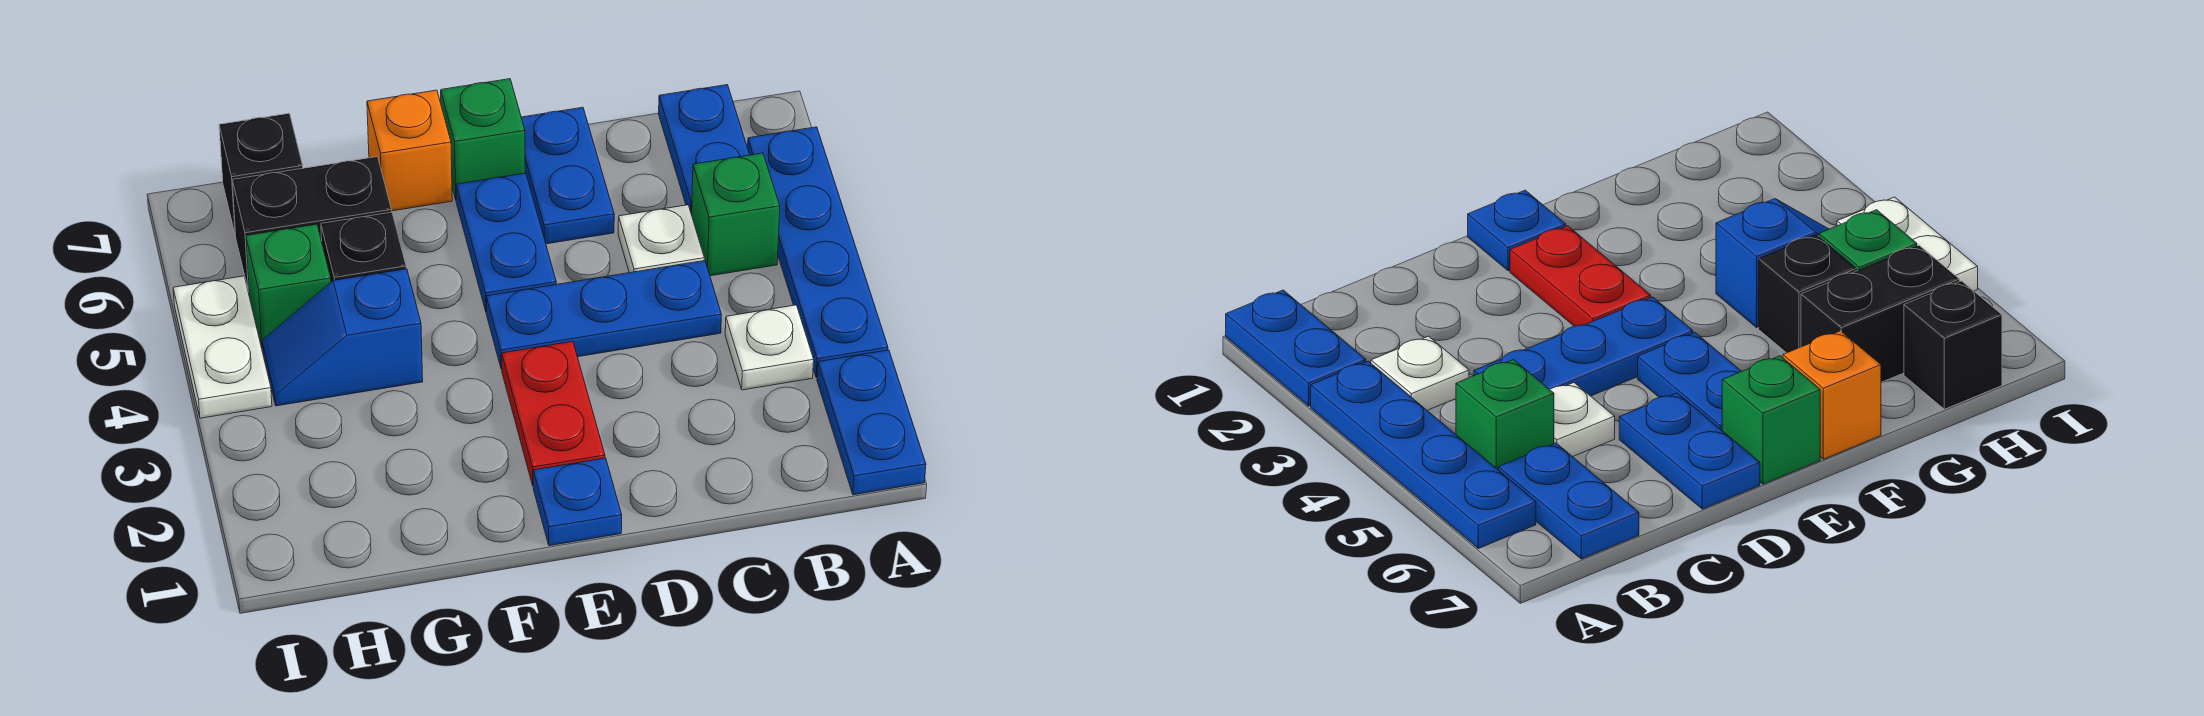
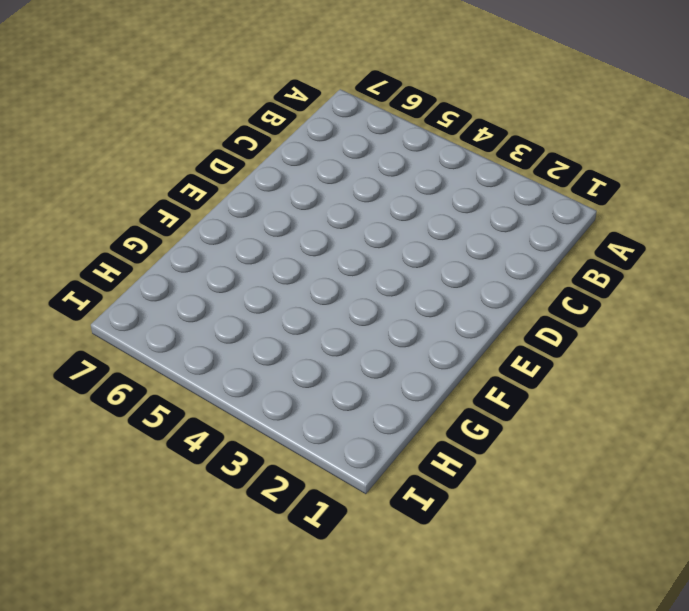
none -> blue 1x2 plate [817,350,926,495]
none -> blue 1x4 plate [748,127,888,378]
none -> white 1x1 plate [725,305,814,390]

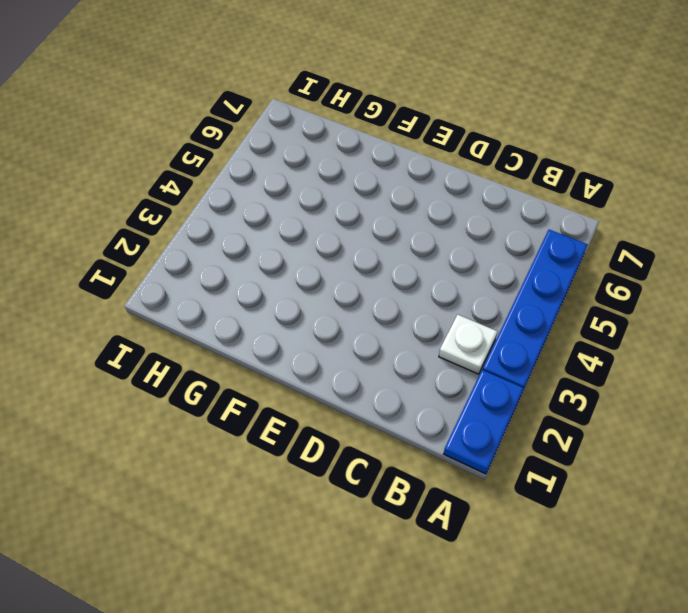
none -> green 1x1 brick [692,153,780,276]
none -> blue 1x2 plate [659,85,750,215]
none -> blue 1x3 plate [486,261,721,369]

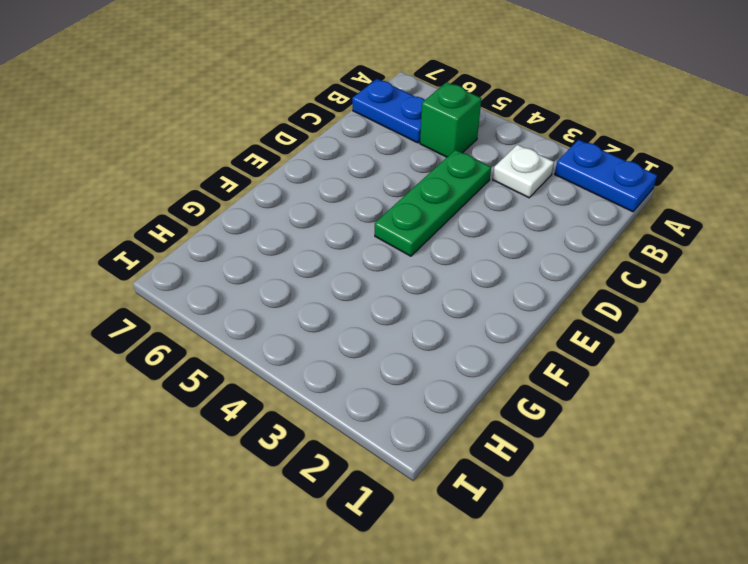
green 1x3 plate [375,150,491,256] -> blue 1x3 plate [486,261,721,369]
none -> blue 1x4 plate [748,127,888,378]
none -> white 1x1 plate [618,205,704,273]
none -> blue 1x2 plate [521,107,614,244]

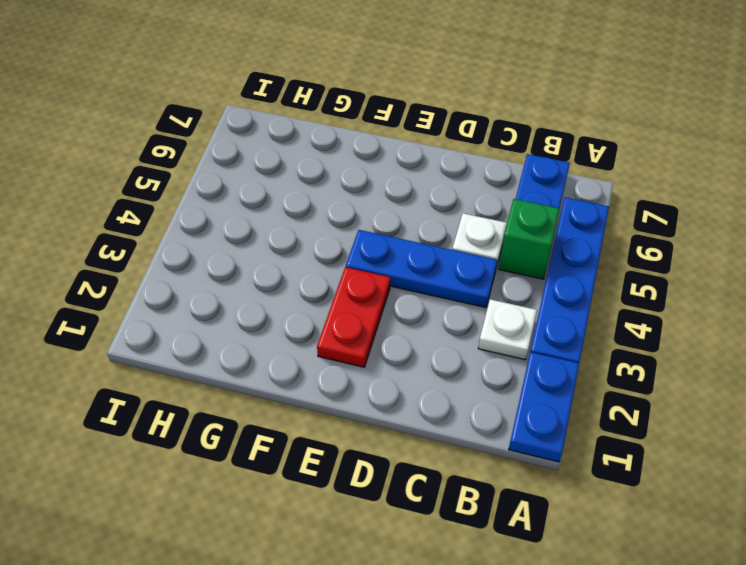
none -> blue 1x2 plate [521,107,614,244]
none -> blue 1x1 plate [533,458,622,546]
none -> blue 1x2 plate [456,173,556,311]

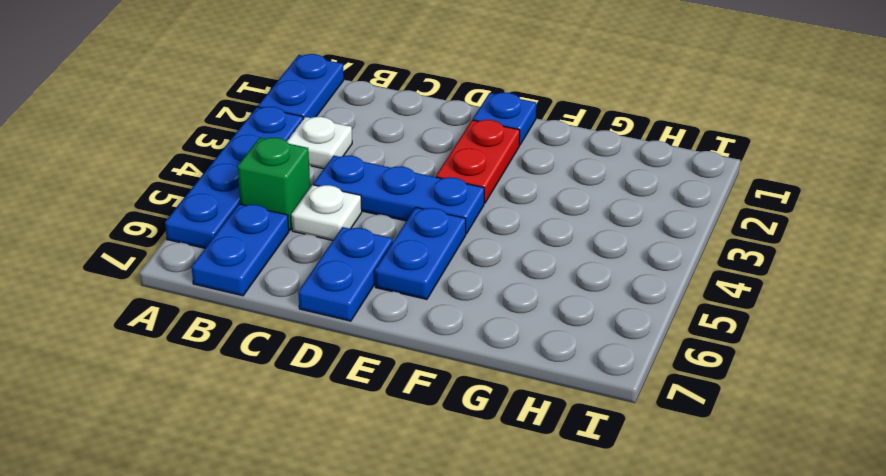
none -> green 1x1 brick [441,79,525,199]
none -> orange 1x1 brick [367,90,452,211]
none -> blue 1x2 slope [262,269,423,406]

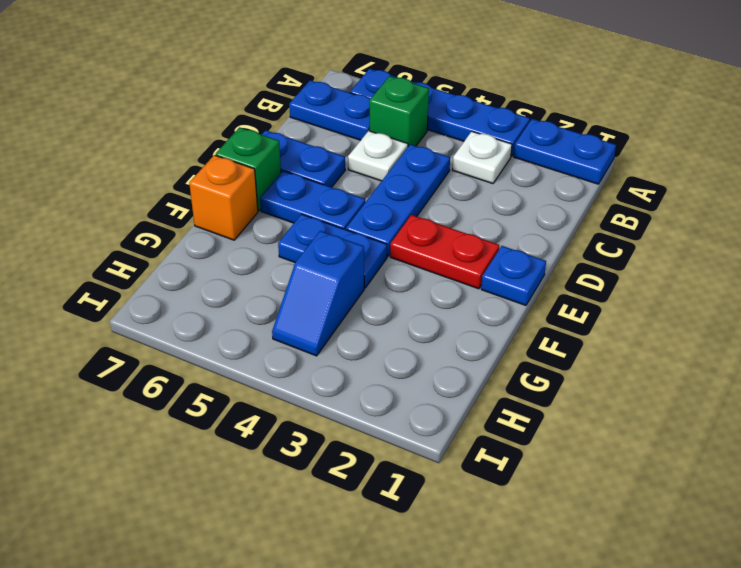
blue 1x2 plate [278,214,387,288] -> none
none -> black 1x1 brick [321,212,406,282]
none -> black 1x2 brick [232,157,392,292]
none -> green 1x1 brick [246,224,331,347]

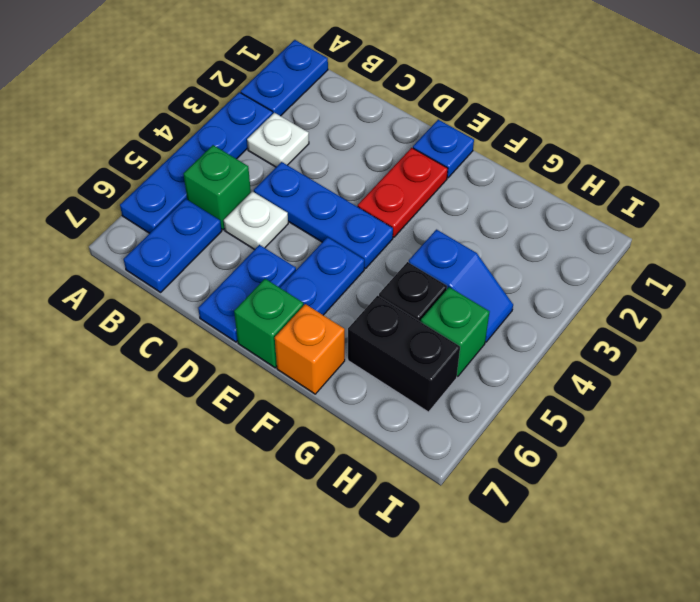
none -> black 1x1 brick [219,113,303,236]
none -> white 1x2 plate [173,276,272,418]

